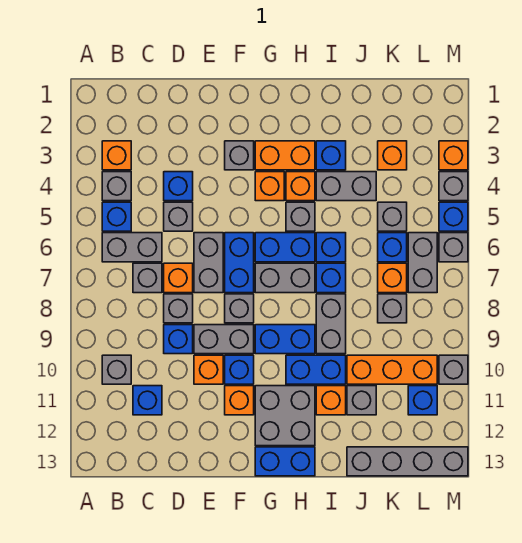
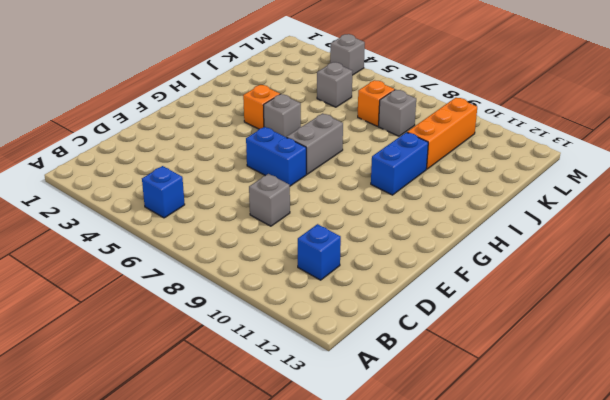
none -> orange 1x1 brick [102,141,131,170]
none -> grey 1x1 brick [102,172,131,201]
none -> grey 1x2 brick [102,233,162,262]
none -> grey 1x1 brick [102,355,131,384]

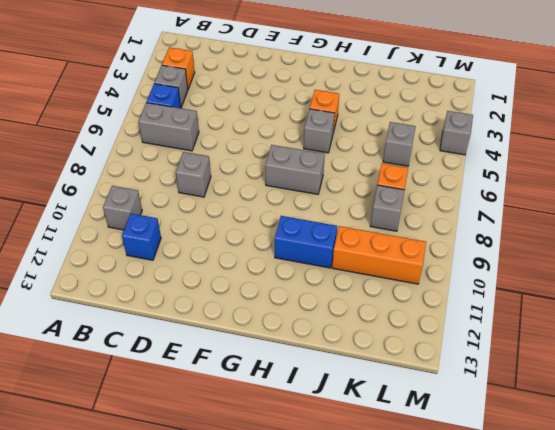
none -> grey 1x1 brick [133,263,162,293]
none -> blue 1x1 brick [164,172,193,201]
none -> grey 1x1 brick [164,202,193,231]
none -> orange 1x1 brick [164,263,193,293]

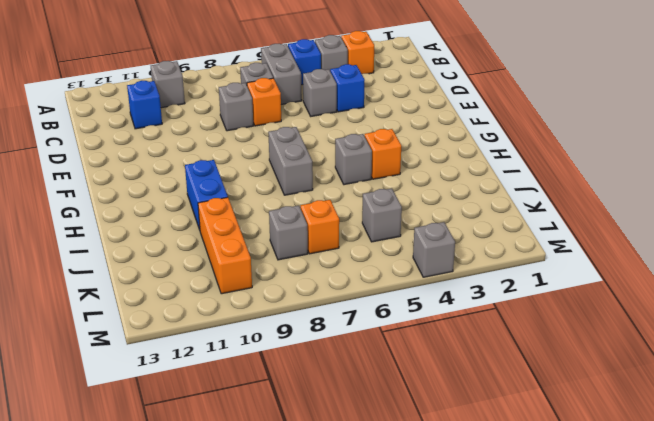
none -> blue 1x1 brick [164,325,193,354]
none -> grey 1x2 brick [194,233,223,293]
none -> grey 1x2 brick [194,325,254,354]
none -> orange 1x1 brick [194,355,223,384]

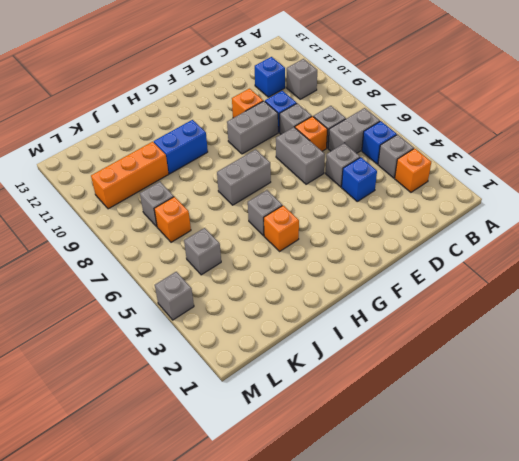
none -> grey 1x1 brick [225,141,254,170]
none -> blue 1x2 brick [225,233,254,293]
none -> grey 1x1 brick [225,294,254,323]
none -> blue 1x1 brick [225,355,254,384]

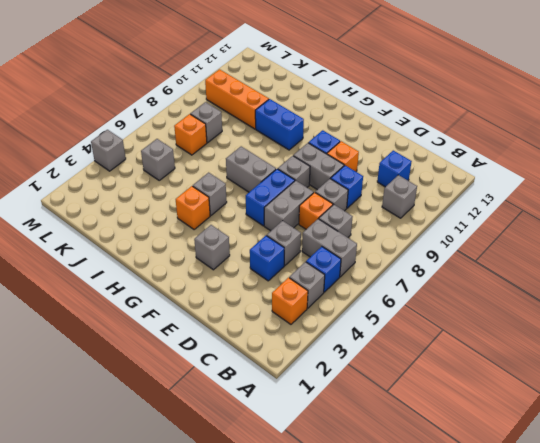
none -> orange 1x1 brick [225,386,254,415]
none -> orange 1x2 brick [255,141,315,170]
none -> orange 1x1 brick [255,172,284,201]
none -> blue 1x2 brick [255,233,315,262]

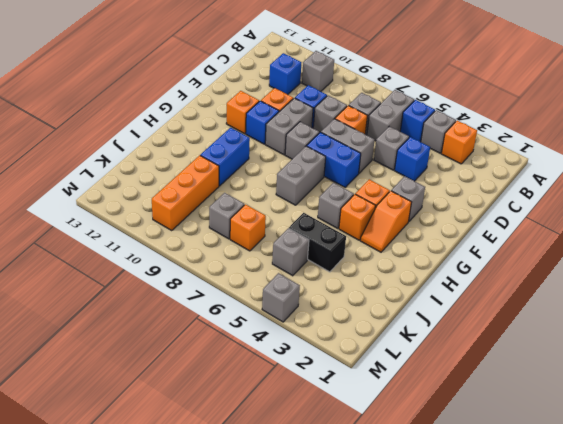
orange 1x2 slope [360,191,412,252] -> orange 1x2 brick [255,141,315,170]
black 1x2 brick [289,213,346,272] -> grey 1x2 brick [316,172,376,201]
none -> blue 1x2 brick [255,233,315,262]
none -> blue 1x2 brick [255,325,315,354]
none -> grey 2x2 brick [255,386,315,446]
none -> blue 1x2 brick [255,447,315,476]

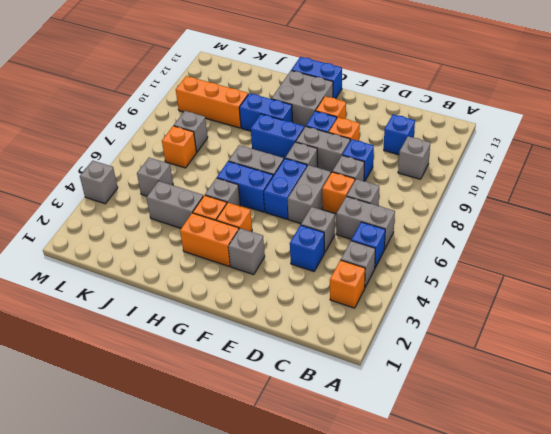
none -> blue 1x1 brick [316,141,346,170]
none -> blue 1x1 brick [316,233,346,262]
none -> blue 1x1 brick [316,263,346,293]
none -> grey 1x2 brick [316,294,346,354]

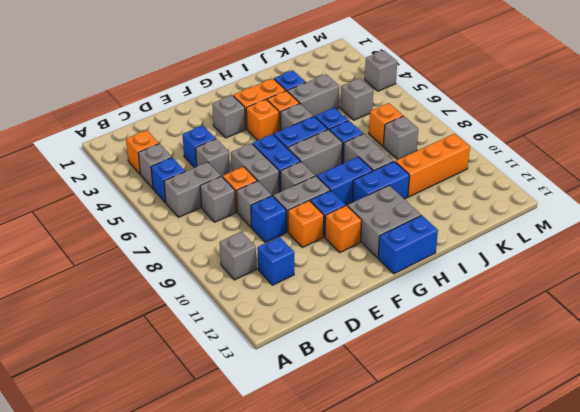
none -> orange 1x1 brick [316,386,346,415]
none -> grey 1x1 brick [347,386,376,415]
none -> grey 1x4 brick [347,447,468,476]
none -> orange 1x1 brick [378,141,407,170]

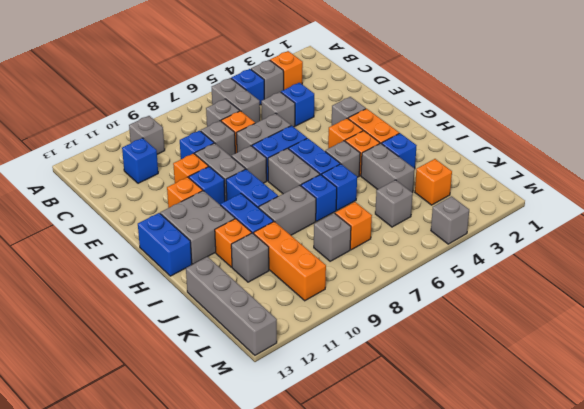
none -> blue 1x1 brick [378,233,407,262]
none -> grey 1x2 brick [408,233,437,293]
none -> blue 1x1 brick [408,386,437,415]
none -> orange 1x1 brick [439,141,468,170]

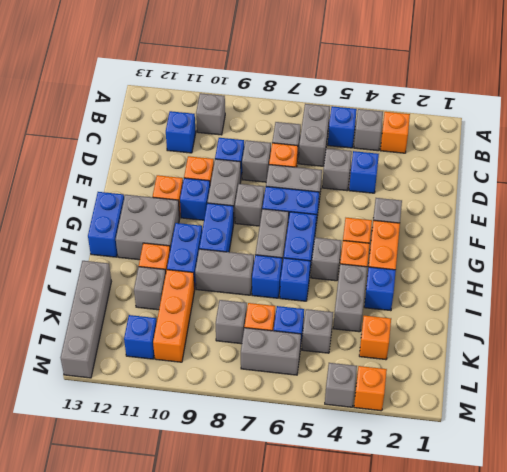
none -> blue 1x1 brick [439,202,468,231]
none -> grey 1x1 brick [439,233,468,262]
none -> grey 1x1 brick [439,355,468,384]

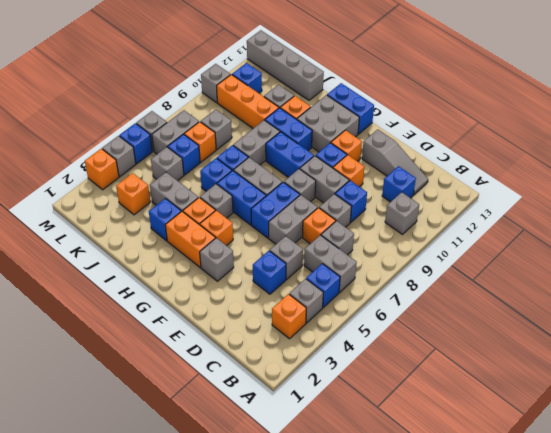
grey 1x3 slope [362,129,428,194] -> none

